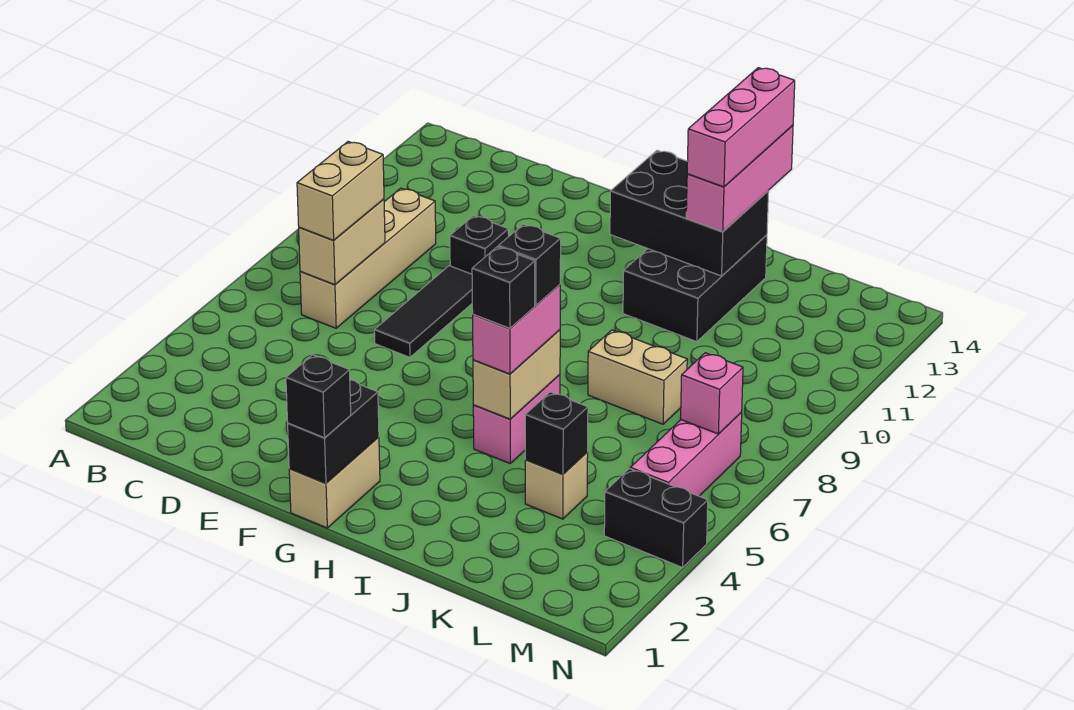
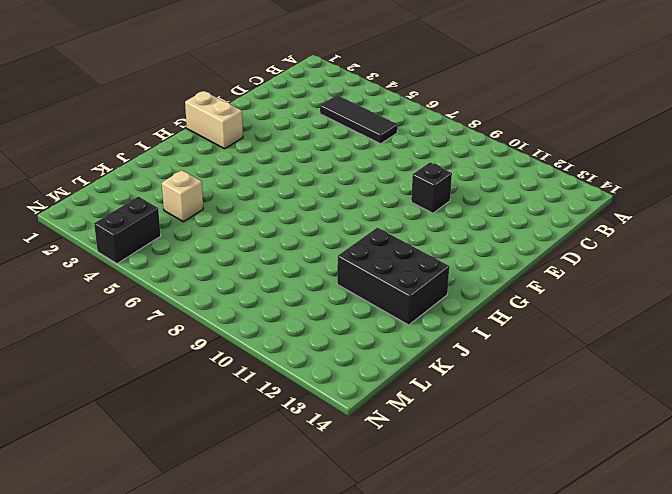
black 1x3 tile [320,95,398,144] -> black 1x3 tile moved to [374,266,472,357]
none -> tan 1x4 brick [300,188,436,328]
none -> pink 1x2 brick [473,375,560,463]
none -> tan 1x2 brick [588,330,687,424]

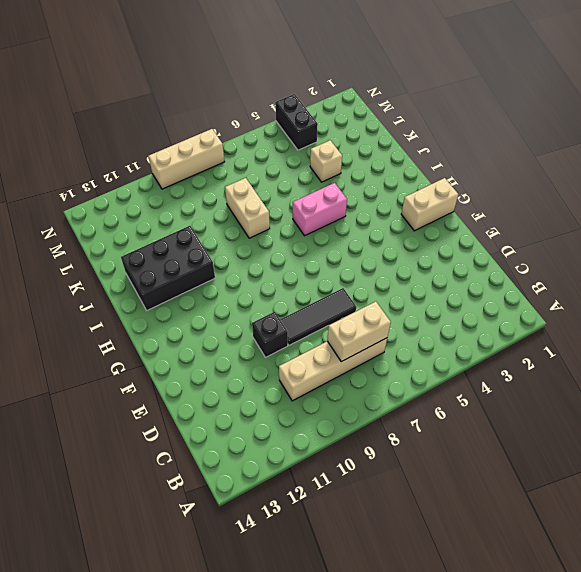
tan 1x3 brick [149,129,225,189] -> none
none -> pink 1x3 brick [630,412,742,496]
none -> black 1x2 brick [288,380,379,483]
none -> black 2x3 brick [610,150,769,276]

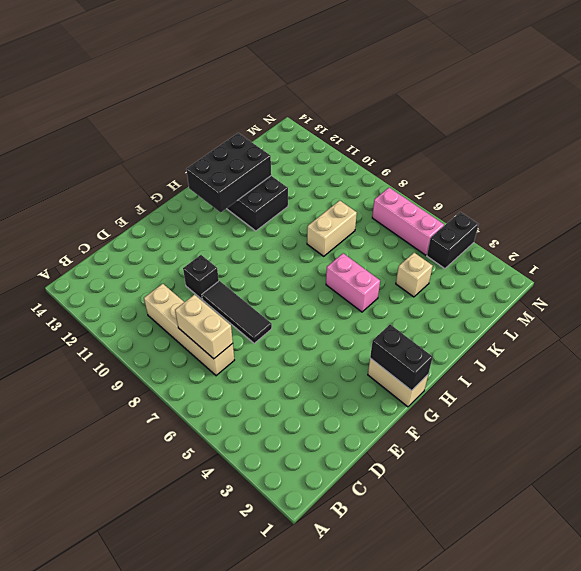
none -> tan 1x2 brick [473,330,560,419]
none -> black 1x1 brick [525,392,588,474]
none -> pink 1x1 brick [681,353,743,434]

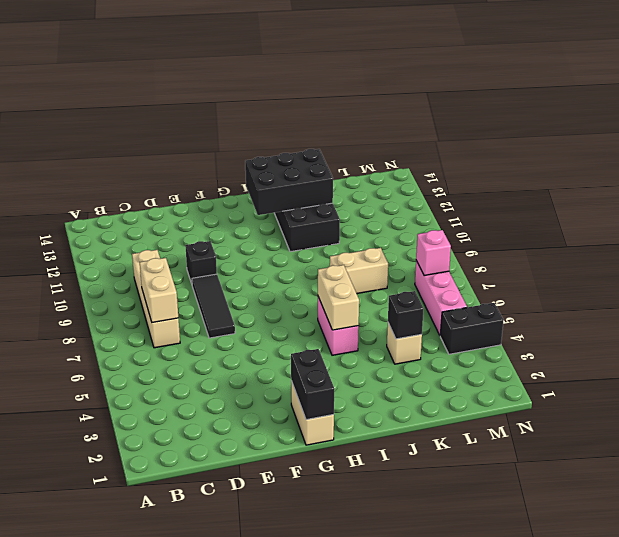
none -> tan 1x2 brick [297,142,384,240]
none -> black 1x1 brick [286,355,351,438]
none -> pink 1x2 brick [473,285,560,374]

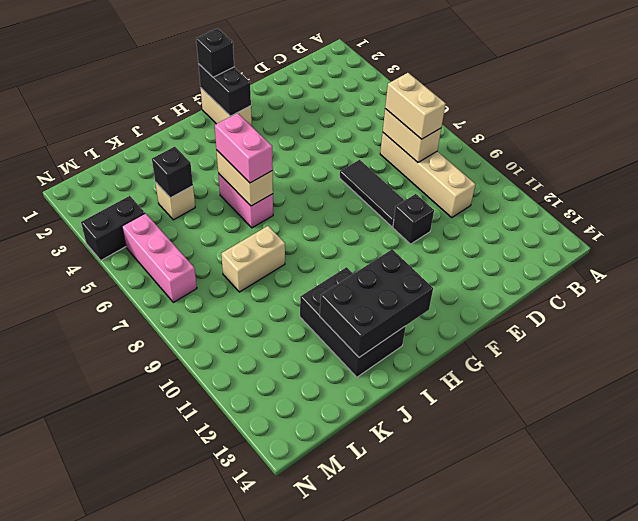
none -> pink 1x1 brick [681,353,743,434]
none -> pink 1x3 brick [686,126,793,232]
none -> black 1x1 brick [472,247,535,328]

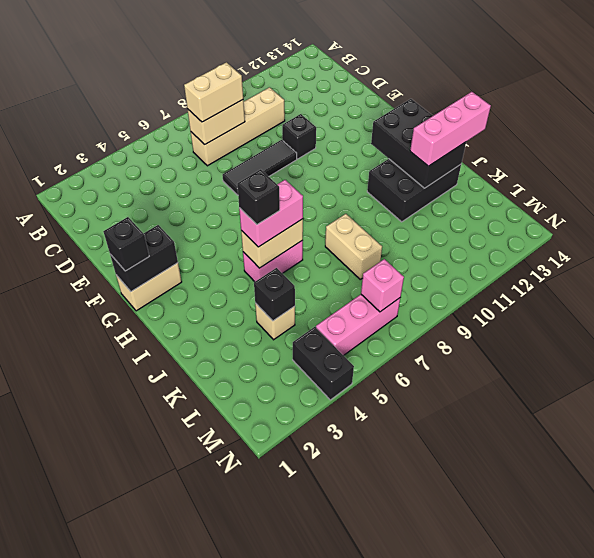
none -> black 1x1 brick [498,224,561,305]
none -> pink 1x3 brick [687,68,795,187]

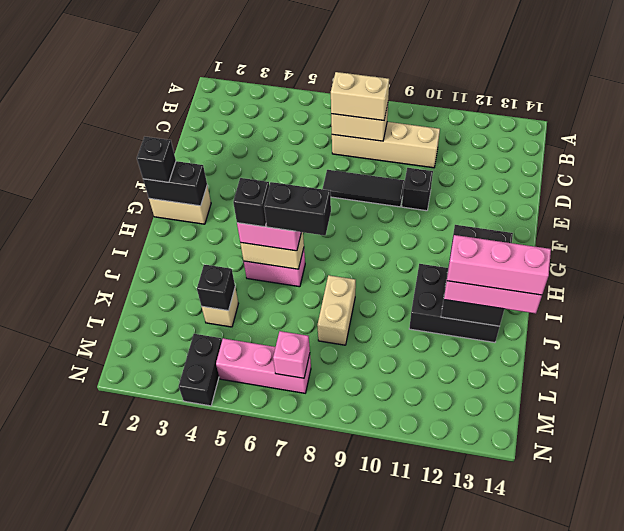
black 1x2 brick [264,182,331,235] -> black 1x1 brick [498,224,561,305]

